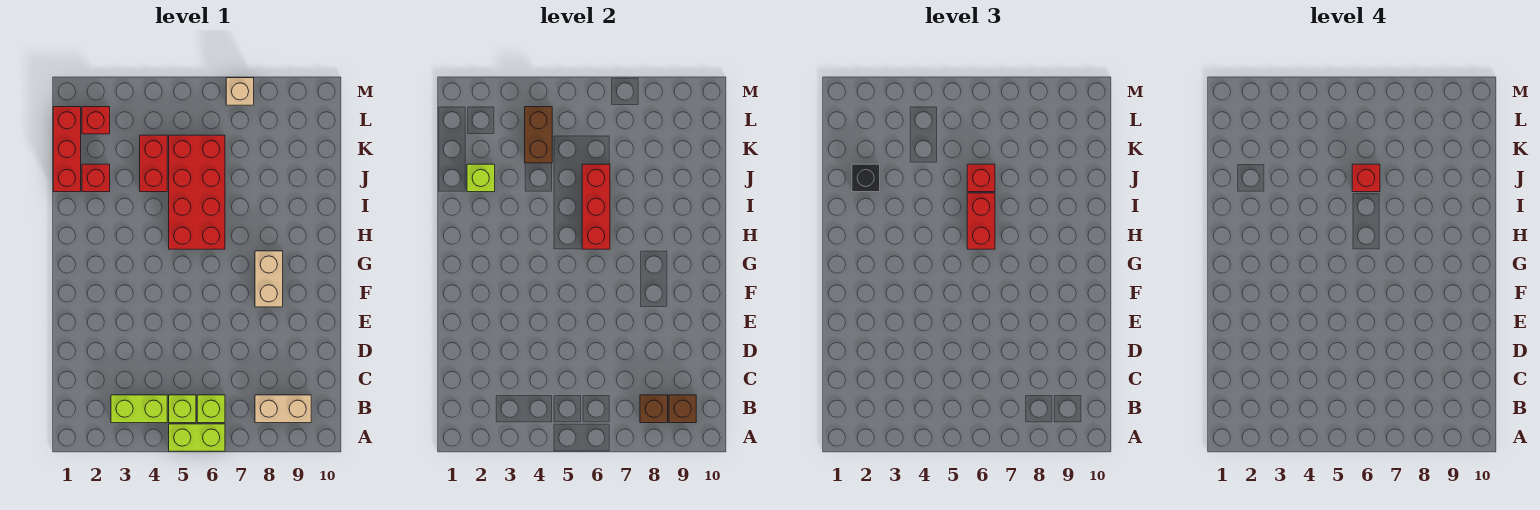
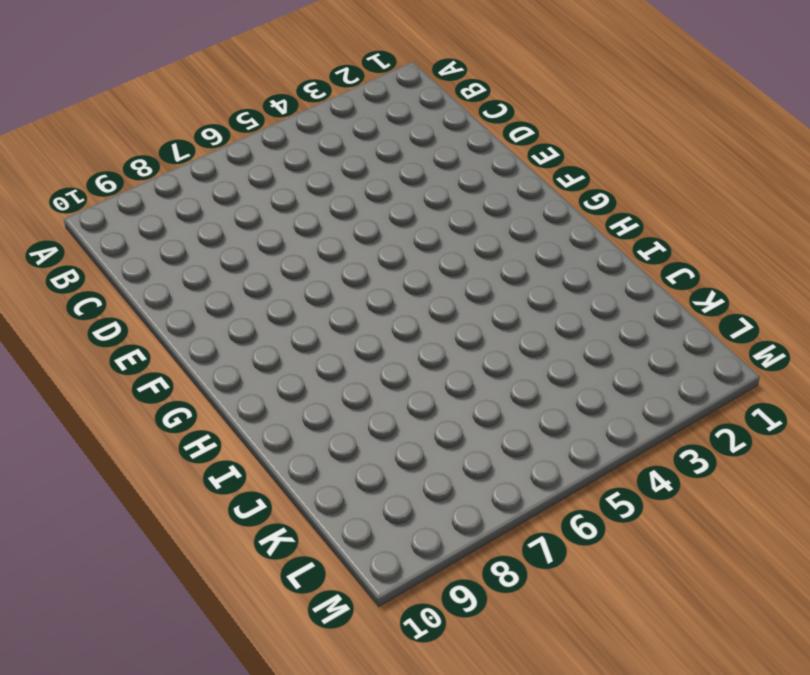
none -> lime 1x2 brick [169,424,225,451]
none -> lime 1x2 brick [111,395,167,423]
none -> lime 1x1 brick [169,395,196,423]

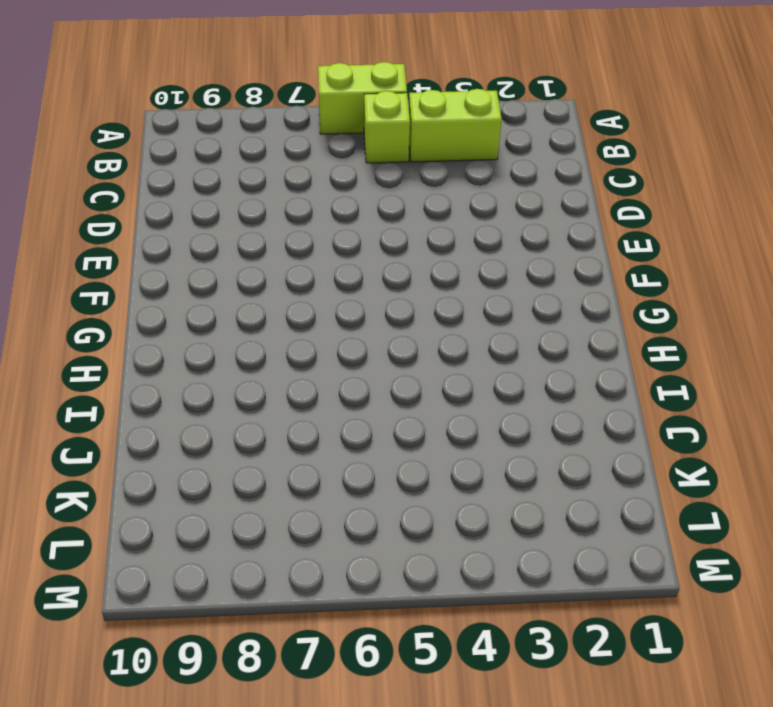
none -> lime 1x1 brick [197,395,225,423]
none -> tan 1x2 brick [255,395,311,423]
none -> tan 1x2 brick [255,251,283,307]

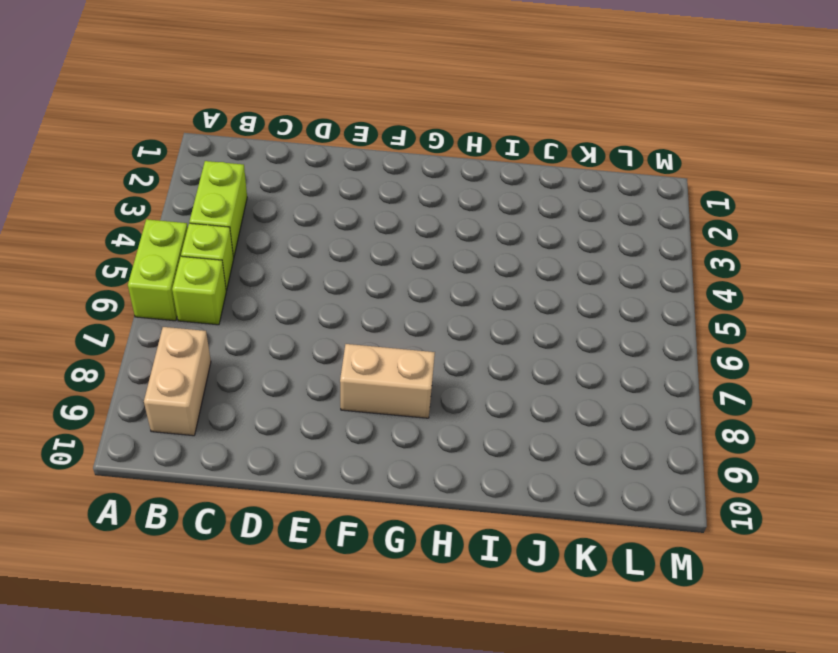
none -> red 2x4 brick [169,135,225,249]
none -> red 1x3 brick [53,107,81,192]
none -> red 1x1 brick [82,164,110,192]

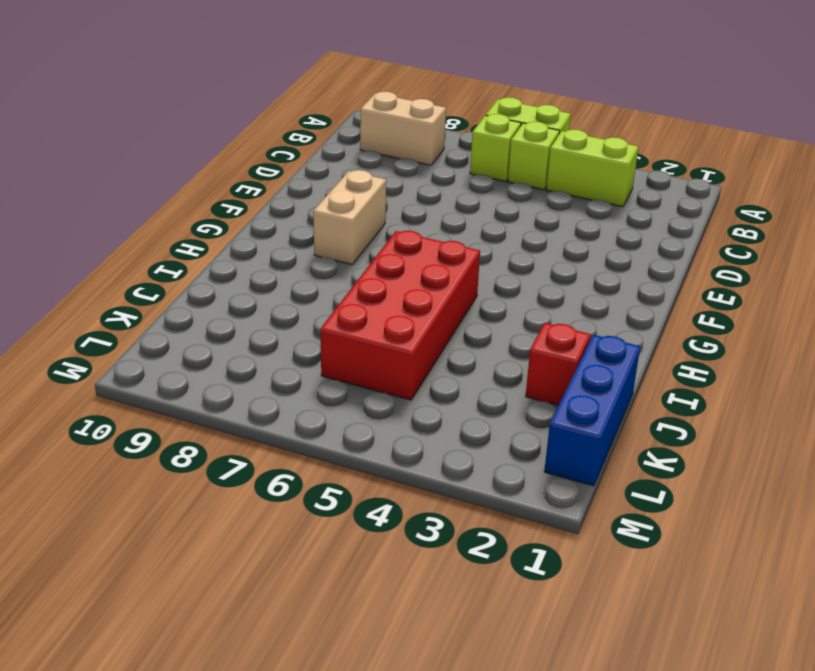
blue 1x3 brick [544,335,640,486] -> red 1x3 brick [53,107,81,192]
none -> red 1x2 brick [140,135,167,192]
none -> red 1x1 brick [82,107,110,134]
none -> tan 1x1 brick [226,78,254,105]

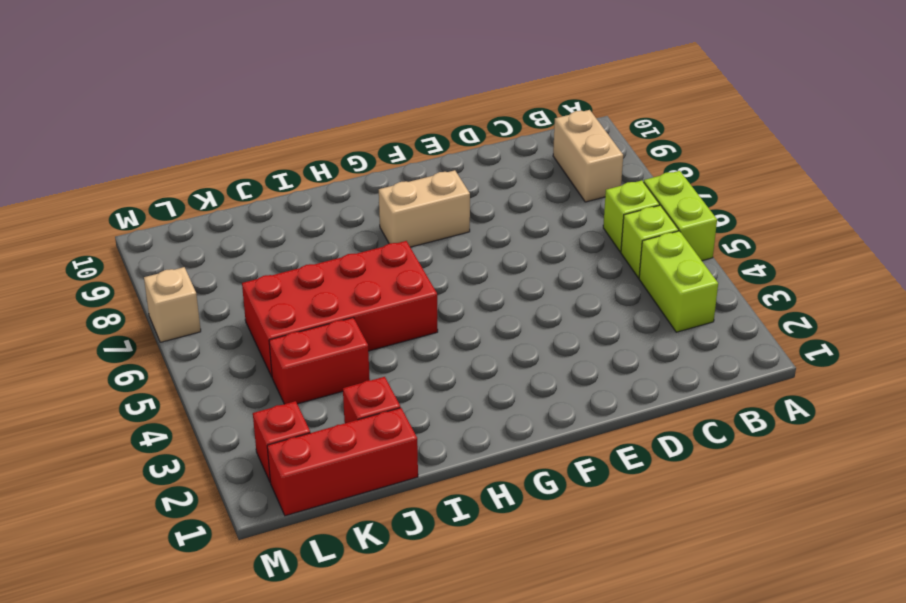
none -> brown 1x1 brick [640,395,668,423]
none -> brown 1x1 brick [669,395,696,423]
none -> red 1x3 brick [582,164,610,249]

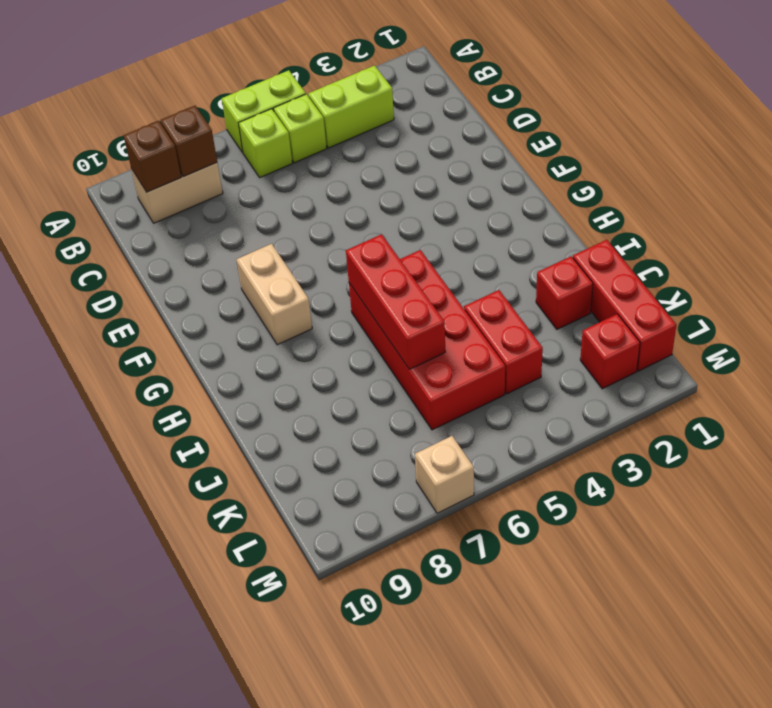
none -> lime 1x1 brick [467,164,495,192]
none -> brown 1x2 brick [525,107,552,163]
none -> red 1x2 brick [967,193,995,249]

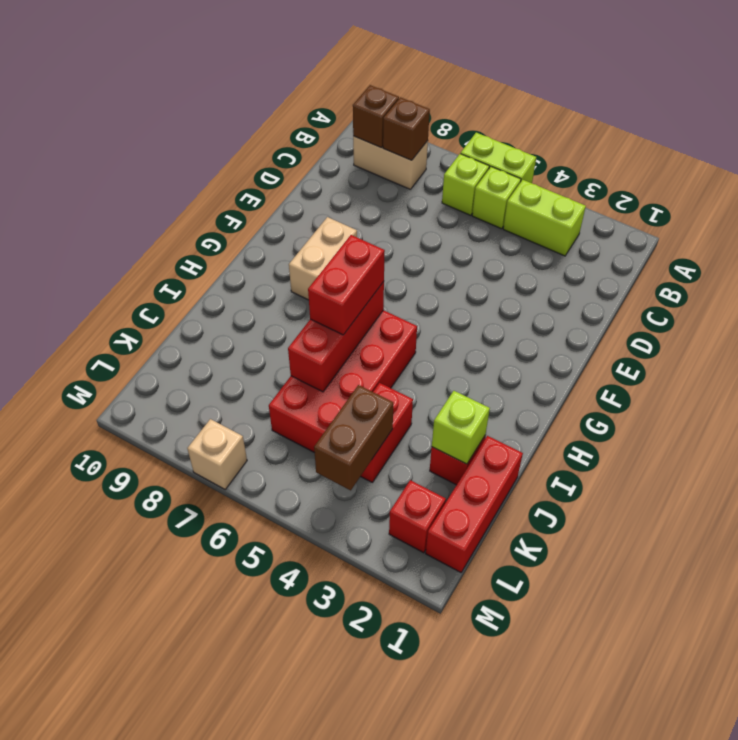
none -> black 1x1 brick [852,164,880,192]
none -> red 1x1 brick [967,164,995,192]
none -> red 1x1 brick [1352,164,1380,192]

